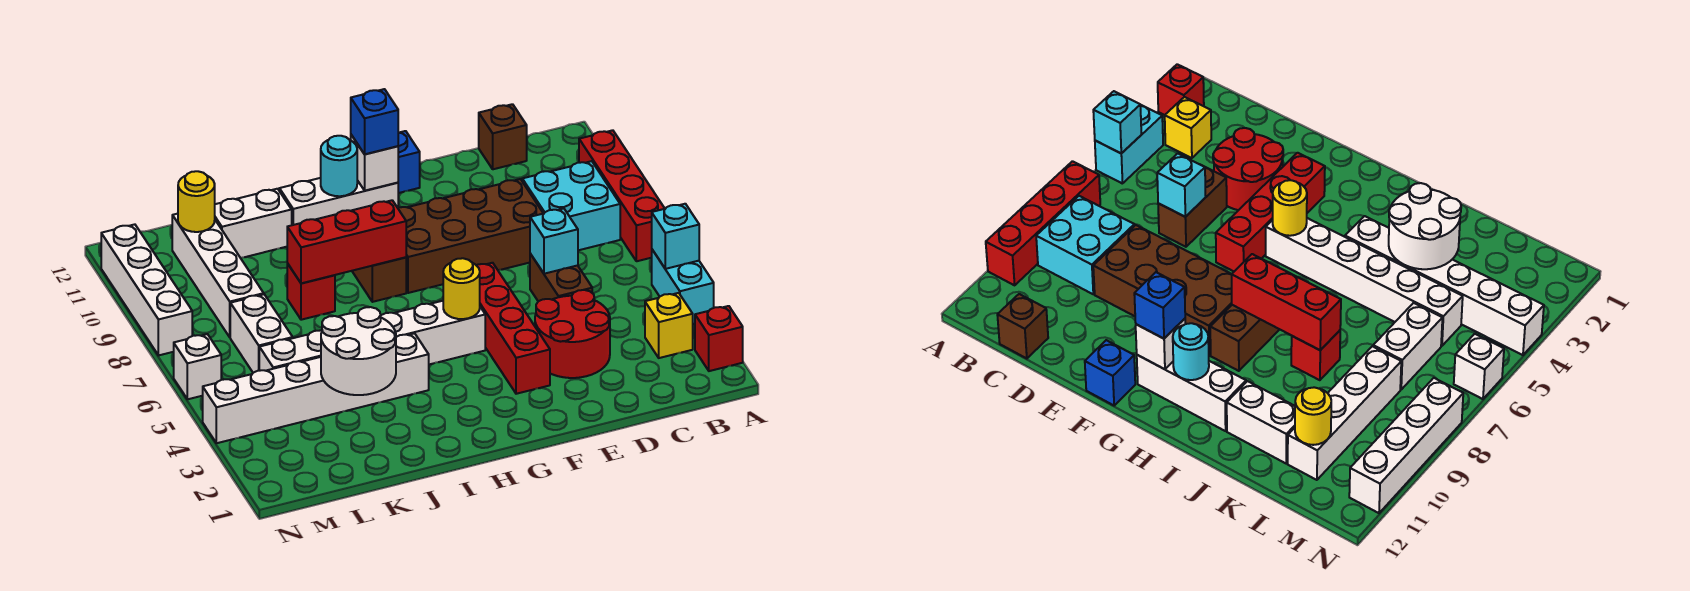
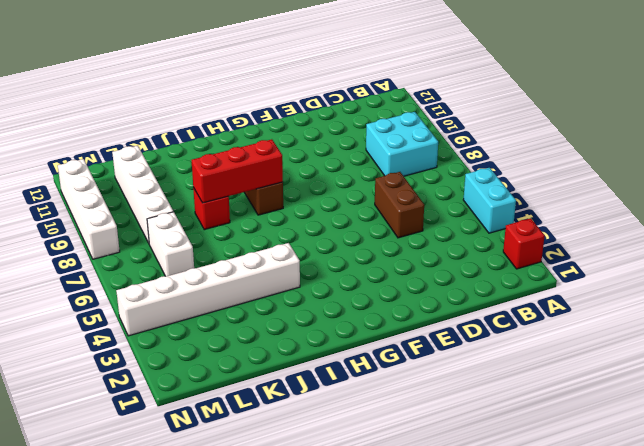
none -> red 1x4 brick [579,130,665,261]
none -> yellow 1x1 brick [645,293,693,358]
none -> brown 1x1 brick [479,104,527,169]
none -> red 2x2 round brick [535,290,610,378]

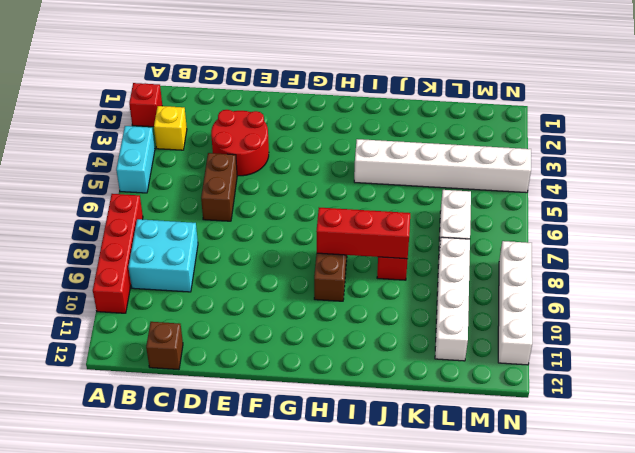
none -> brown 2x4 brick [398,179,543,293]
none -> red 1x4 brick [476,263,550,394]
none -> blue 1x1 brick [398,131,420,193]
none -> white 1x6 brick [259,301,485,371]

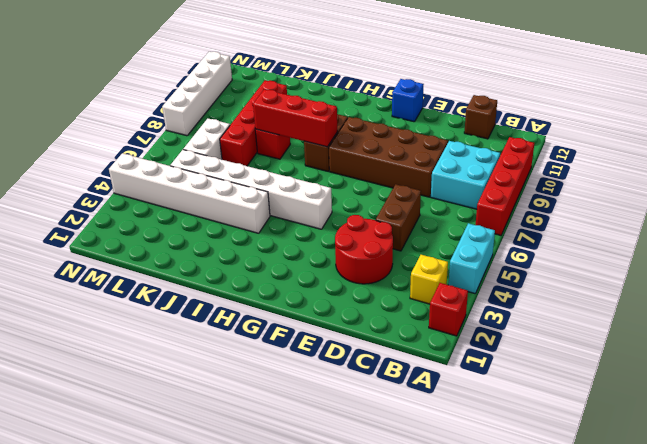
red 1x4 brick [220,81,287,166] -> red 1x4 brick moved to [476,263,550,394]
none -> white 1x3 brick [279,178,398,225]
none -> white 1x2 brick [215,189,292,258]
none -> white 1x4 brick [172,214,264,337]
none -> white 1x1 brick [174,334,221,399]

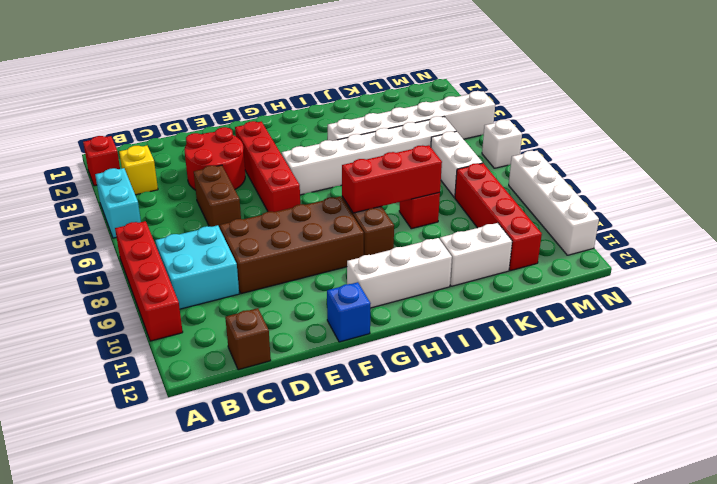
red 1x4 brick [455,163,542,271] -> white 1x4 brick [172,214,264,337]
none -> cyan 1x1 brick [652,204,699,269]
none -> cyan 1x1 brick [530,209,578,274]
none -> yellow 1x1 round brick [443,258,480,319]
none -> white 1x1 brick [351,135,398,191]

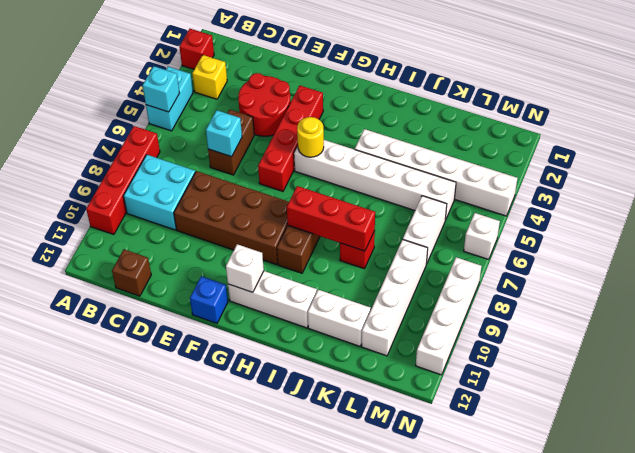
none -> cyan 1x1 round brick [321,136,357,196]
none -> white 2x2 round brick [321,307,396,395]
none -> yellow 1x1 round brick [178,171,215,232]
none -> blue 1x1 brick [351,89,398,154]

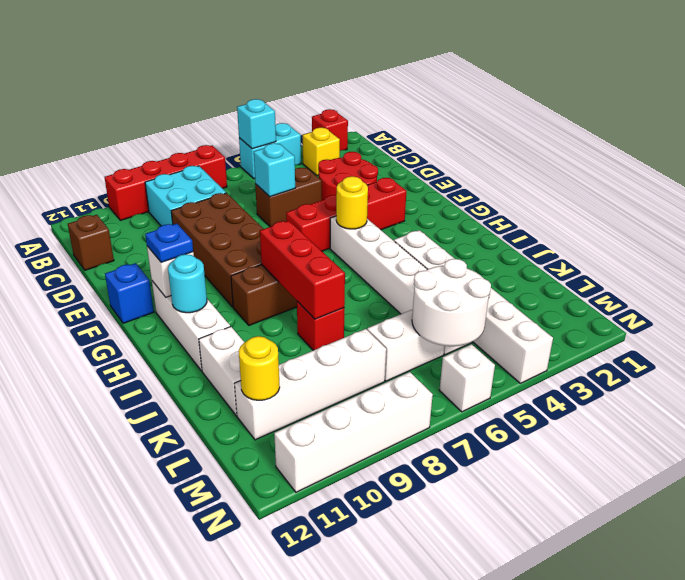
blue 1x1 plate [145,224,193,263] -> blue 1x1 brick [351,89,398,154]
white 2x2 round brick [412,259,491,346] -> white 2x2 round brick moved to [321,307,396,395]

